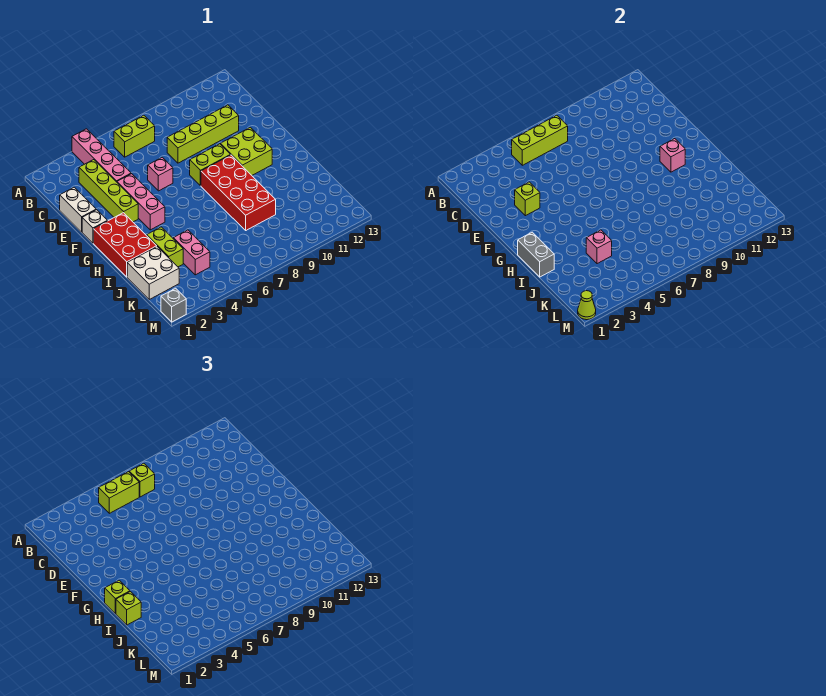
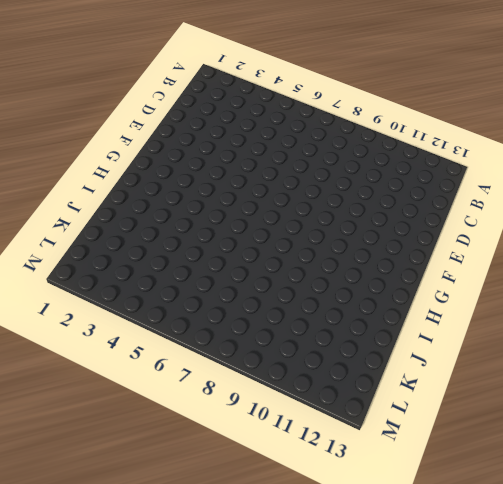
none -> pink 1x4 brick [72,129,131,182]
none -> lime 1x2 brick [114,115,155,157]
none -> lime 1x4 brick [79,160,138,222]

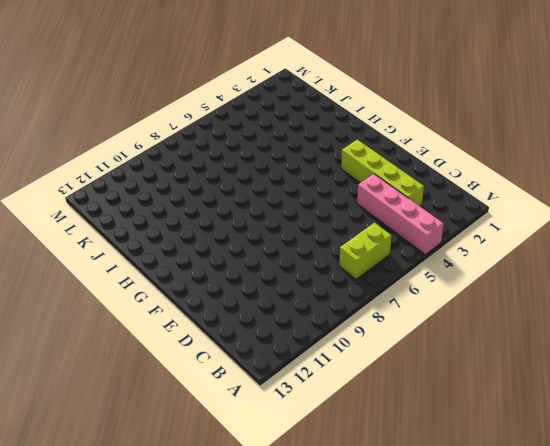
none -> white 1x2 brick [60,187,96,232]
none -> lime 1x4 brick [167,105,239,163]
none -> pink 1x3 brick [117,174,165,230]

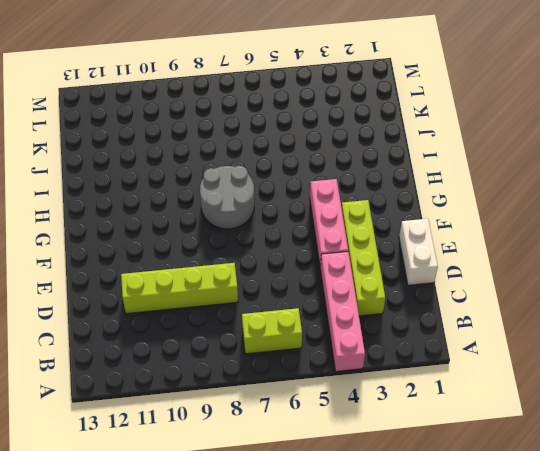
grey 2x2 round brick [200,166,254,229] -> red 2x4 brick [201,155,276,230]
none -> pink 1x1 brick [148,157,173,191]
none -> white 1x1 brick [82,210,108,243]
none -> lime 1x2 brick [190,144,230,186]

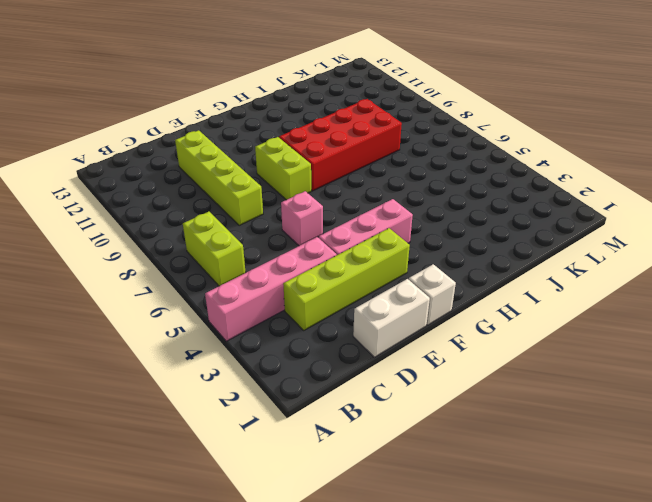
none -> lime 2x2 brick [221,127,272,175]
none -> red 2x3 brick [93,213,157,277]
none -> lime 1x2 brick [147,227,183,267]

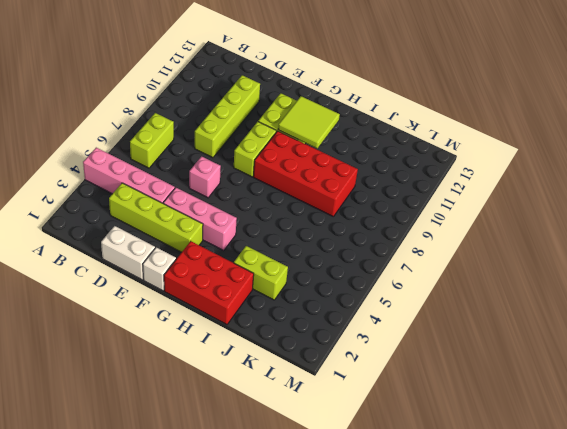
lime 2x2 tile [278,96,340,148] -> pink 1x1 brick [660,139,685,172]
none -> white 2x2 brick [127,247,179,299]
none -> pink 1x2 brick [173,230,210,275]
none -> grey 1x1 brick [161,288,186,322]

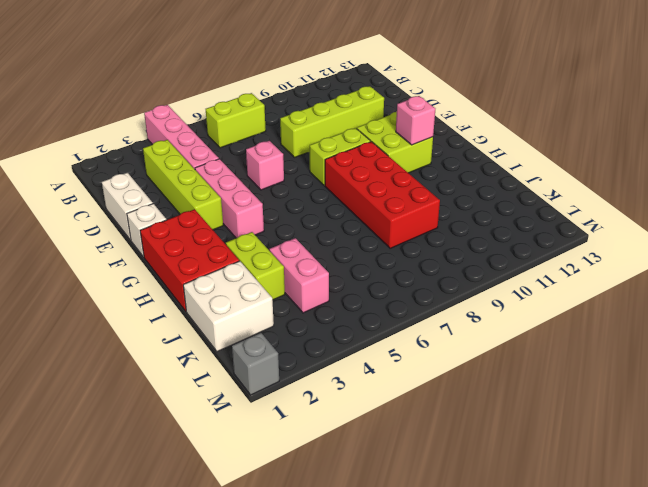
none -> lime 1x3 brick [512,115,568,165]
none -> lime 1x1 brick [515,182,540,216]
none -> grey 1x2 brick [518,232,554,277]

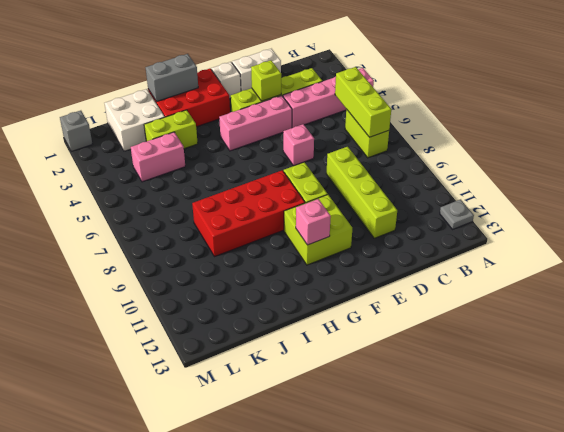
grey 1x1 plate [440,199,474,229] -> none
none -> pink 1x1 brick [586,230,612,264]
none -> lime 1x1 cone [578,291,596,320]
none -> lime 1x2 brick [99,472,139,513]

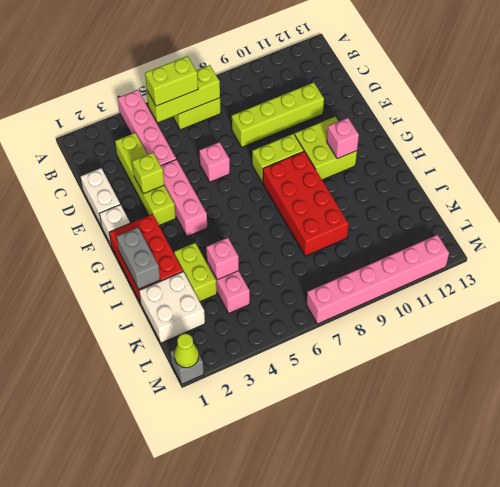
pink 1x6 brick [307,235,449,324] -> none
none -> lime 1x1 brick [129,463,155,497]
none -> lime 1x1 brick [105,580,130,614]
none -> lime 1x1 brick [116,592,141,625]

